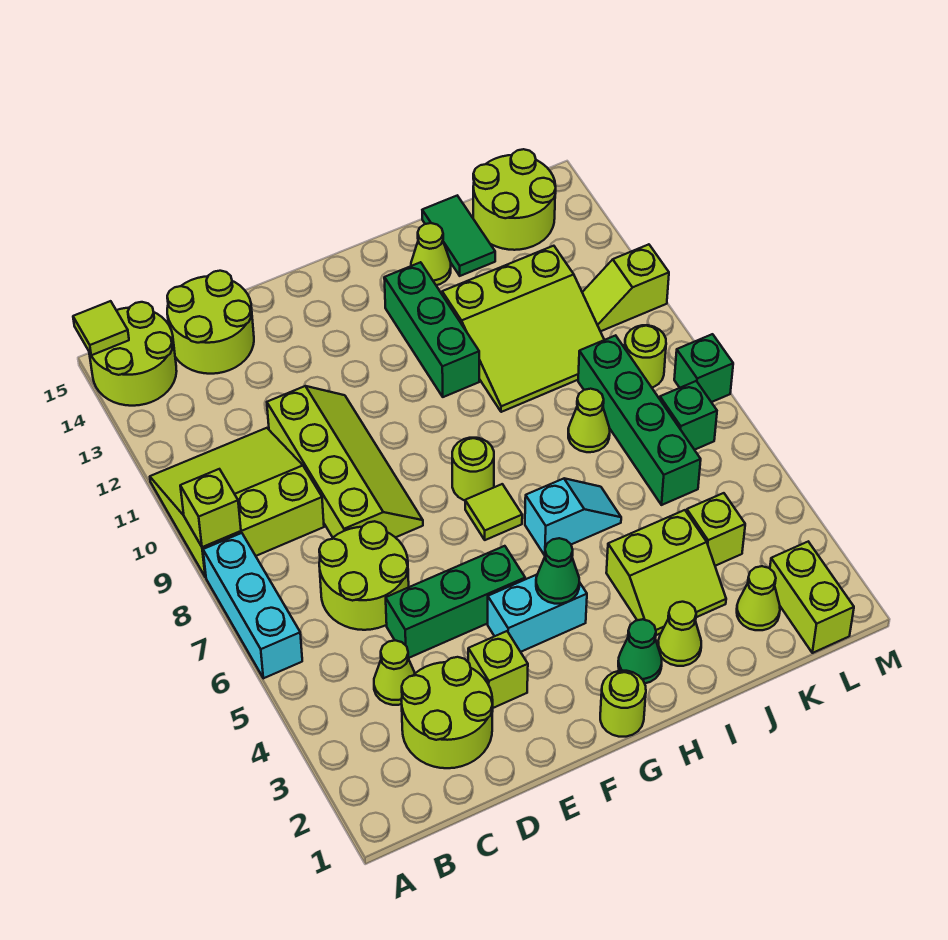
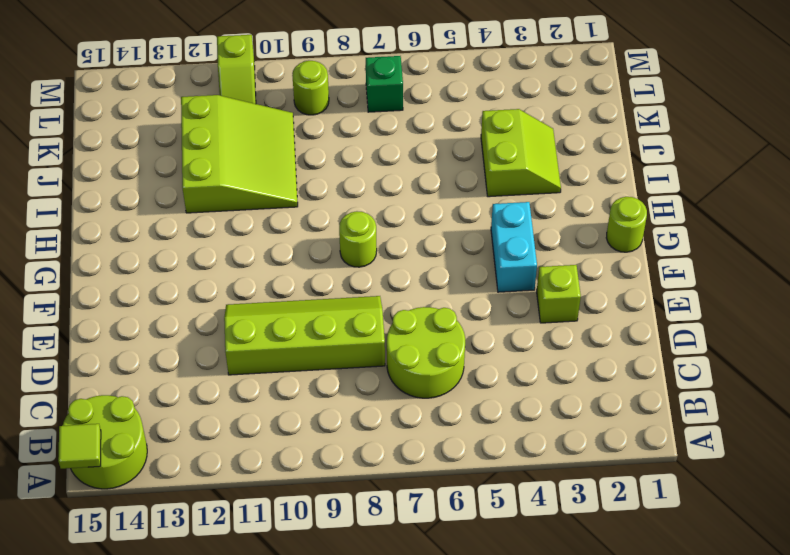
none -> cyan 1x3 brick [203,533,302,678]
none -> lime 3x3 slope [150,428,324,577]
none -> lime 2x2 round brick [402,657,493,768]
none -> lime 1x1 cone [374,640,415,705]

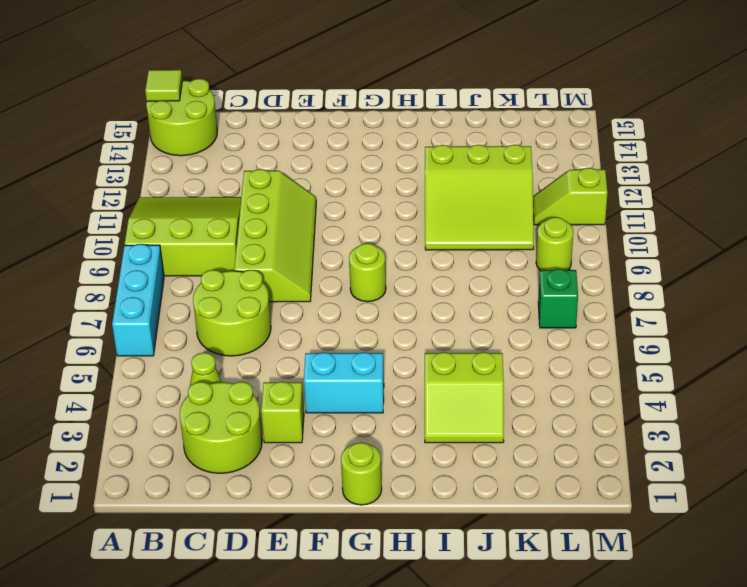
none -> lime 2x2 round brick [167,271,254,374]
none -> green 1x3 brick [386,546,525,658]
none -> lime 1x1 tile [465,484,522,540]
none -> green 1x1 cone [618,619,662,683]

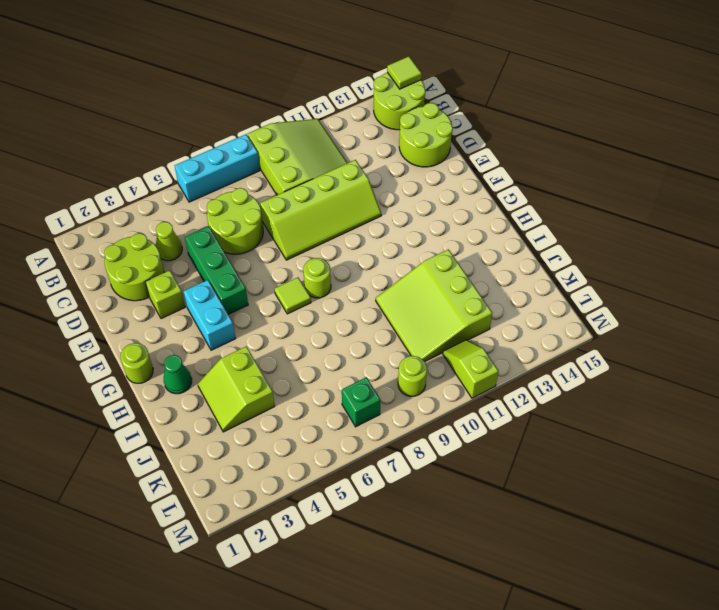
none -> cyan 1x2 slope [525,478,621,555]
none -> green 1x3 brick [384,262,479,397]
none -> lime 1x1 cone [658,602,701,666]
none -> lime 1x1 cone [411,223,451,285]

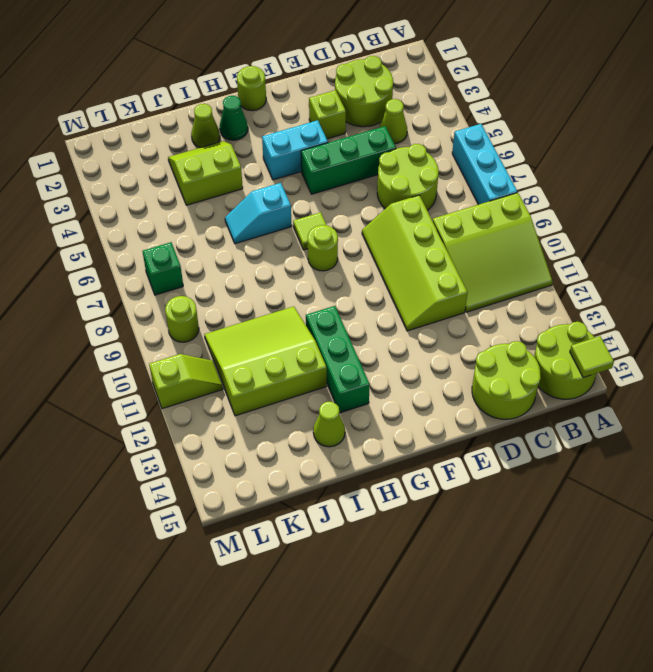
none -> lime 1x1 cone [568,389,610,452]
none -> green 1x2 tile [422,196,495,276]
none -> lime 1x1 cone [737,566,780,630]
none -> lime 1x1 brick [687,493,745,566]

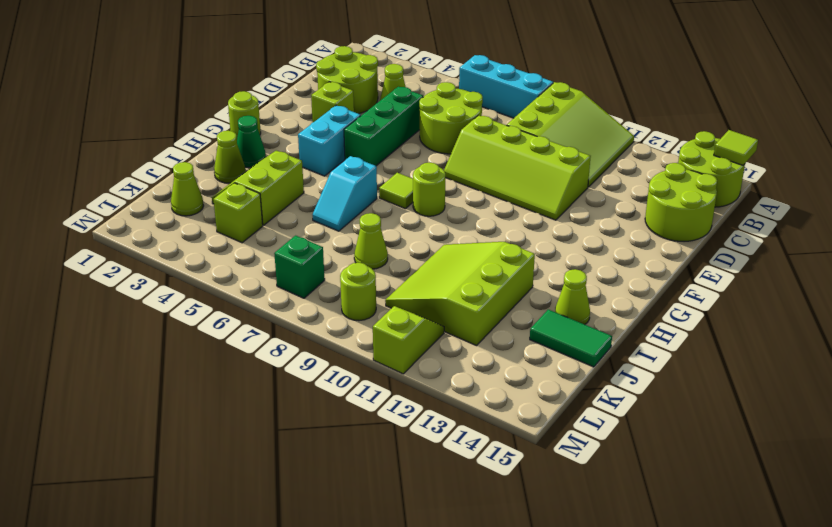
none -> green 1x3 brick [384,262,479,397]
none -> green 1x4 brick [578,335,701,505]
none -> lime 2x2 round brick [473,149,556,250]
none -> lime 1x2 brick [770,542,854,653]

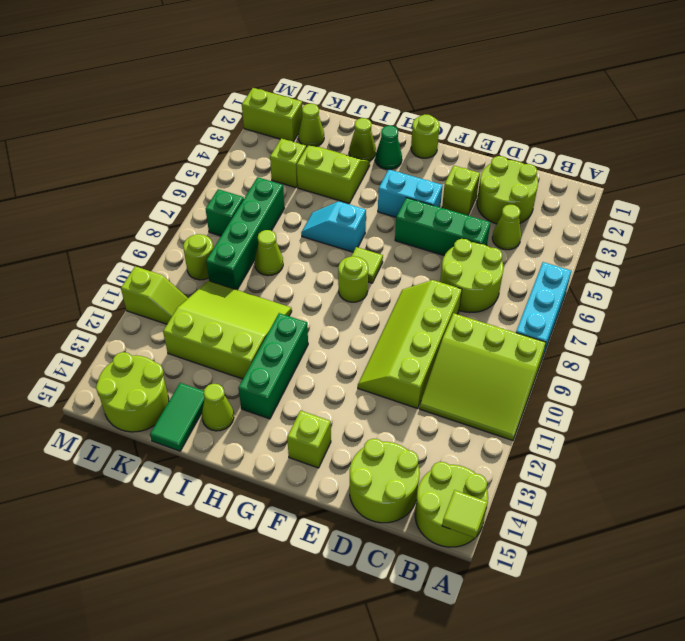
lime 1x1 brick [287,411,331,468] -> lime 1x1 brick moved to [180,469,241,547]
lime 1x2 brick [242,88,302,142] -> lime 1x2 brick turned to [770,542,854,653]
none -> green 1x1 brick [674,334,733,402]
none -> green 1x1 cone [536,538,579,604]

